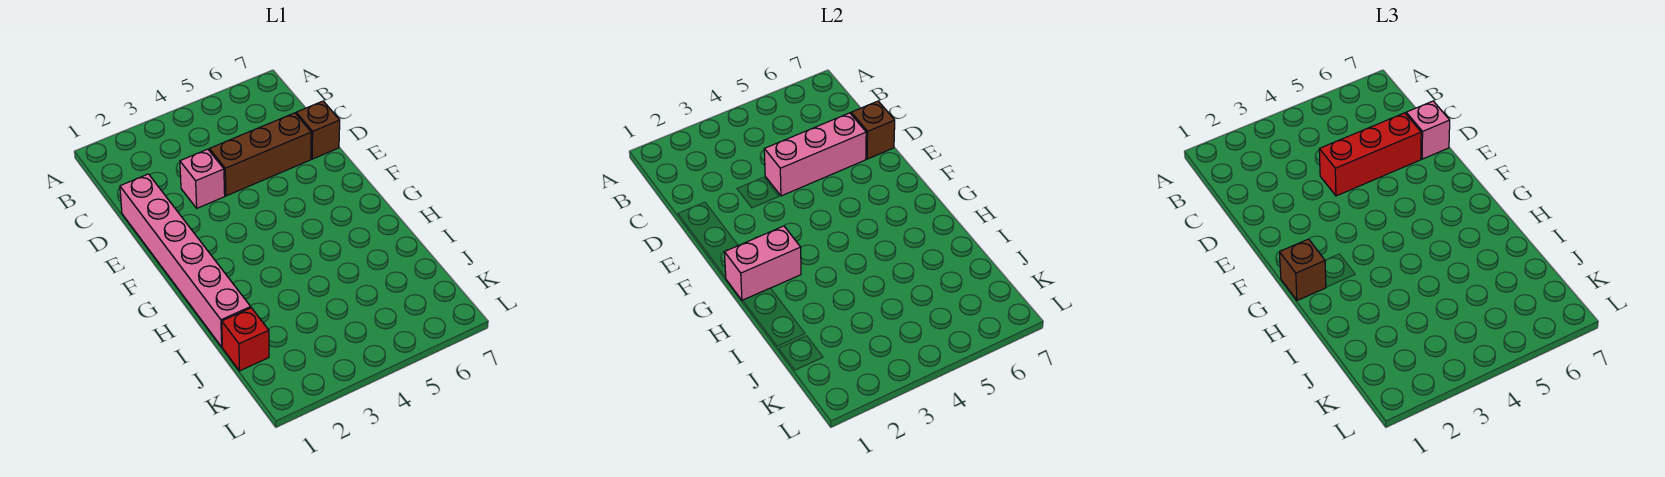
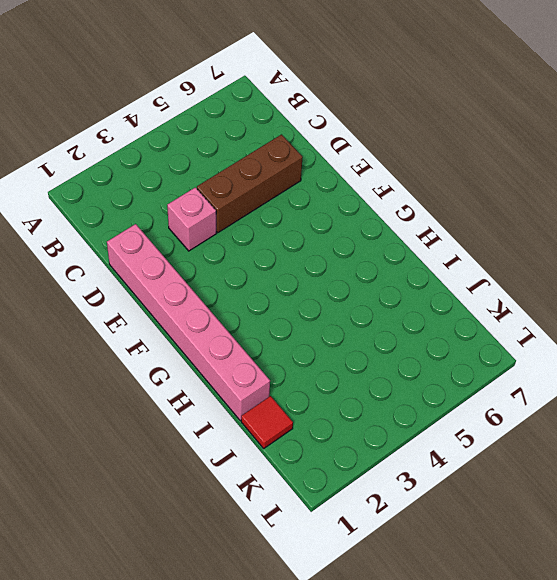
red 1x1 tile [241,396,293,448] -> red 1x1 brick [222,308,269,371]
none -> brown 1x1 brick [296,101,340,159]
none -> pink 1x3 brick [764,113,866,196]

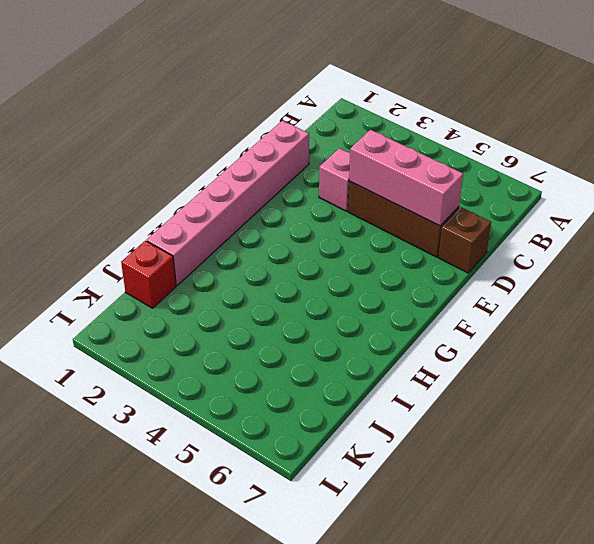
none -> brown 1x1 brick [851,101,895,159]
none -> pink 1x2 brick [724,226,801,301]

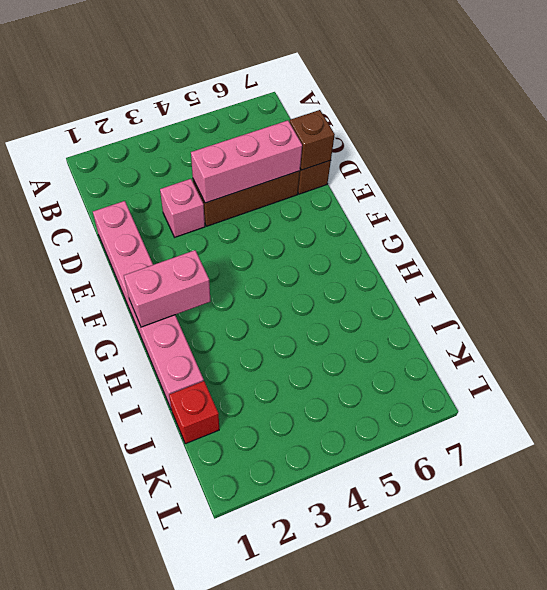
none -> red 1x3 brick [1319,113,1421,196]
none -> pink 1x1 brick [1406,101,1450,159]

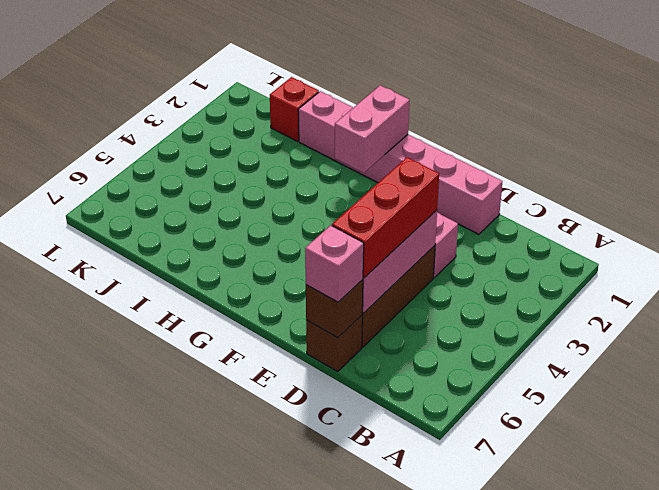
none -> brown 1x1 brick [1279,239,1326,301]

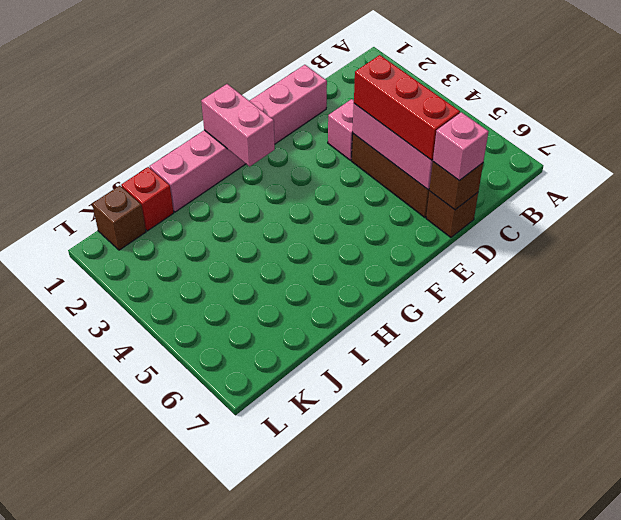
brown 1x1 brick [92,186,146,250] -> brown 1x1 brick moved to [1279,239,1326,301]

